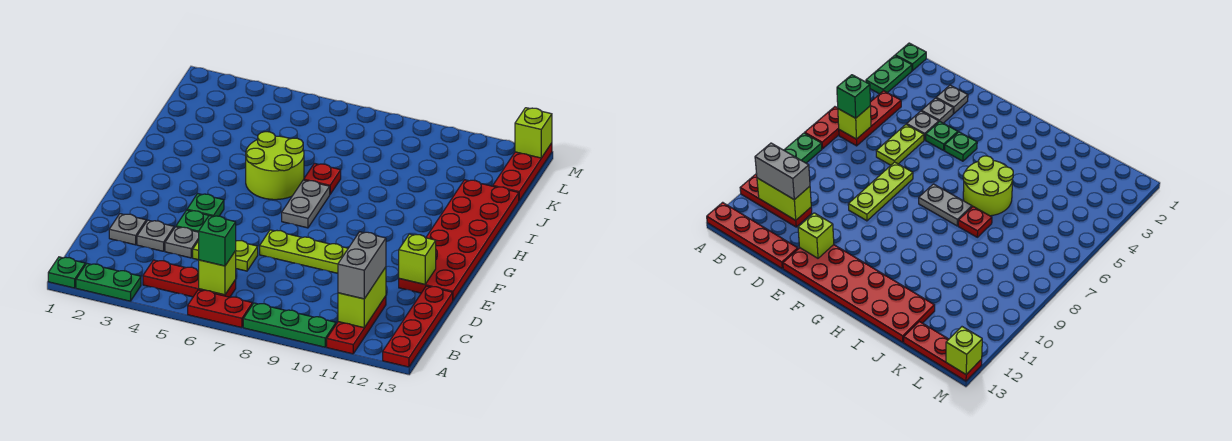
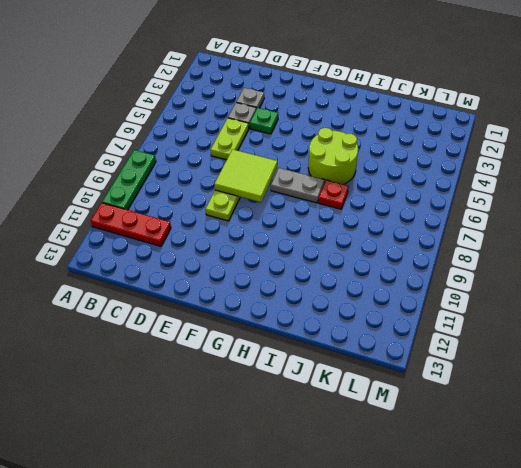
lime 2x2 tile [214,149,277,202] -> none
none -> green 1x1 plate [48,257,85,288]
none -> green 1x2 plate [76,264,141,301]
none -> red 1x2 plate [188,290,252,328]

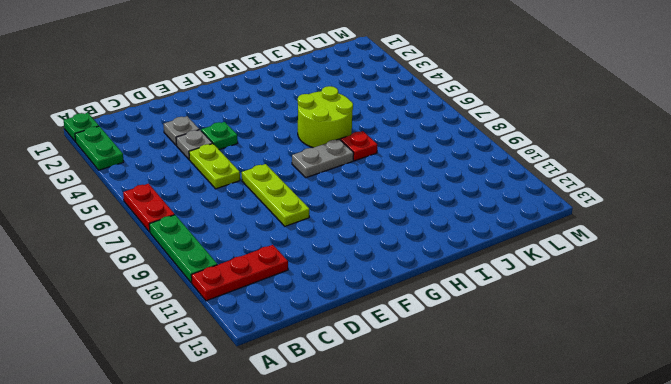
none -> red 1x4 plate [383,286,453,367]
none -> red 1x3 plate [143,260,236,297]
none -> grey 1x1 plate [109,214,146,245]

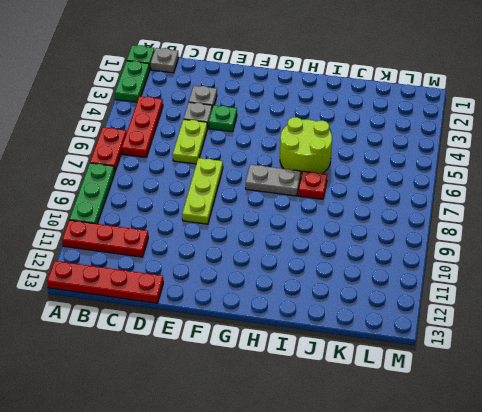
grey 1x1 plate [151,48,179,73] -> grey 1x1 plate moved to [109,214,146,245]
none -> red 2x6 plate [399,180,519,300]
none -> green 1x1 plate [187,194,224,216]
none -> red 1x3 plate [493,143,552,201]

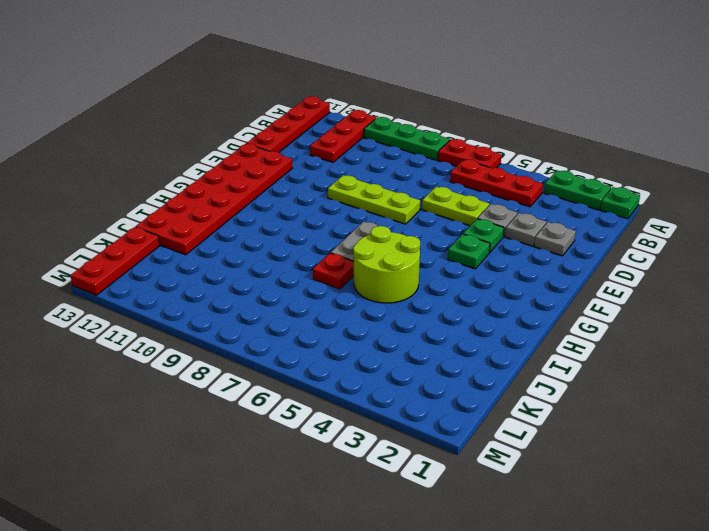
none -> lime 1x1 brick [199,251,236,295]
none -> lime 1x2 brick [338,267,386,328]
none -> lime 1x1 brick [399,234,436,284]

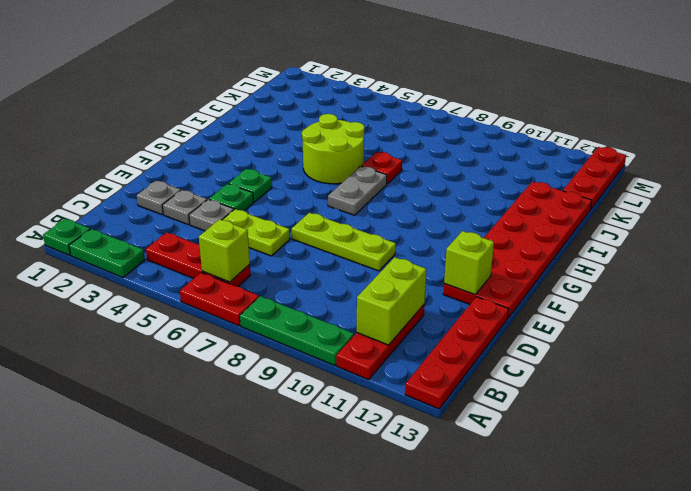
none -> lime 1x1 brick [515,108,552,158]
none -> green 1x1 brick [199,215,236,266]
none -> grey 1x2 brick [338,232,386,299]

